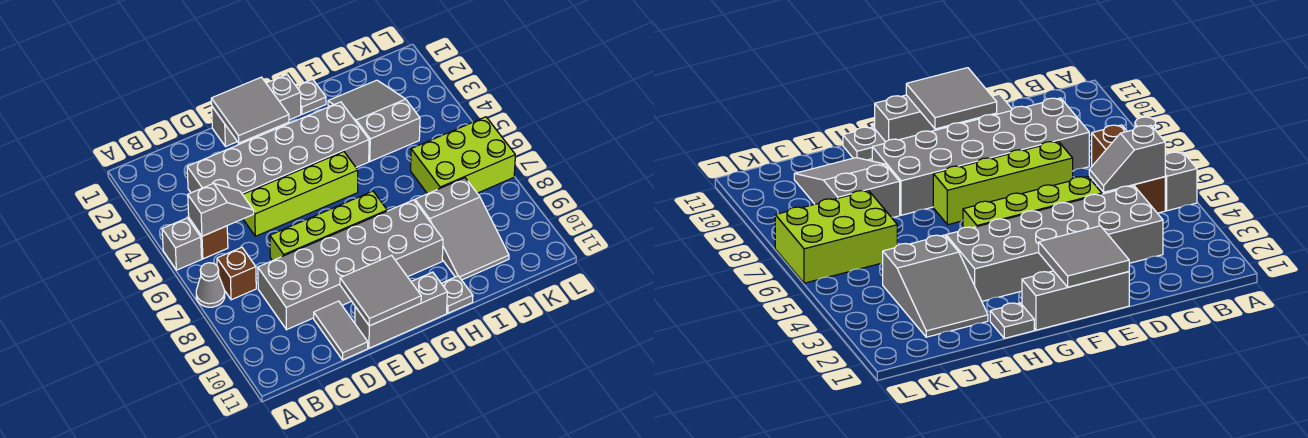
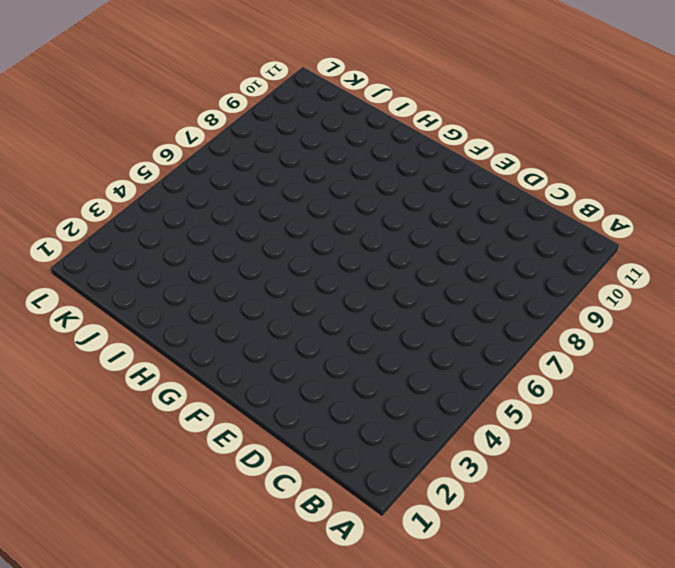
none -> grey 1x1 brick [162,218,202,270]
none -> grey 1x1 cone [196,263,225,307]
none -> brown 1x1 brick [189,218,228,259]

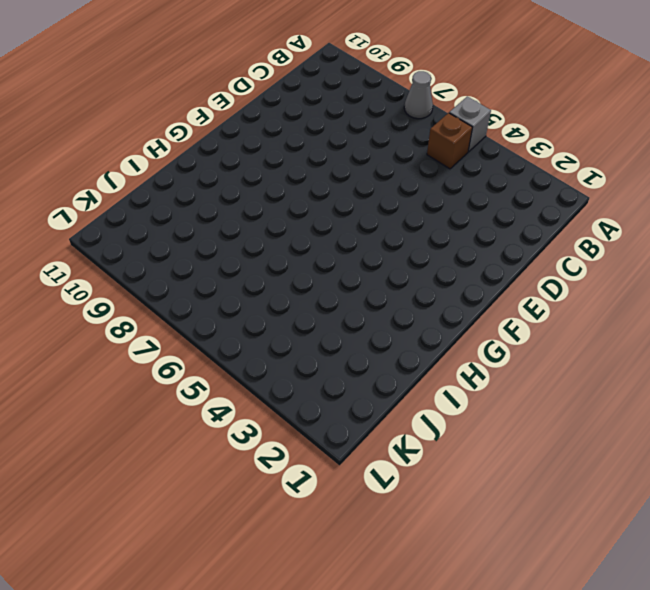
none -> brown 1x1 brick [217,247,256,300]
none -> grey 2x6 brick [187,102,369,194]
none -> grey 2x6 brick [258,200,443,330]

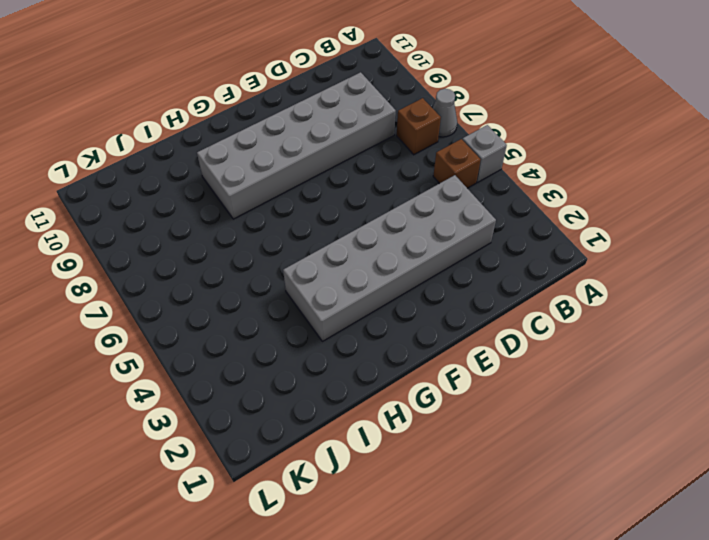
none -> lime 1x4 brick [243,152,358,236]
none -> lime 1x4 brick [270,191,387,261]
none -> grey 1x2 tile [314,301,368,360]

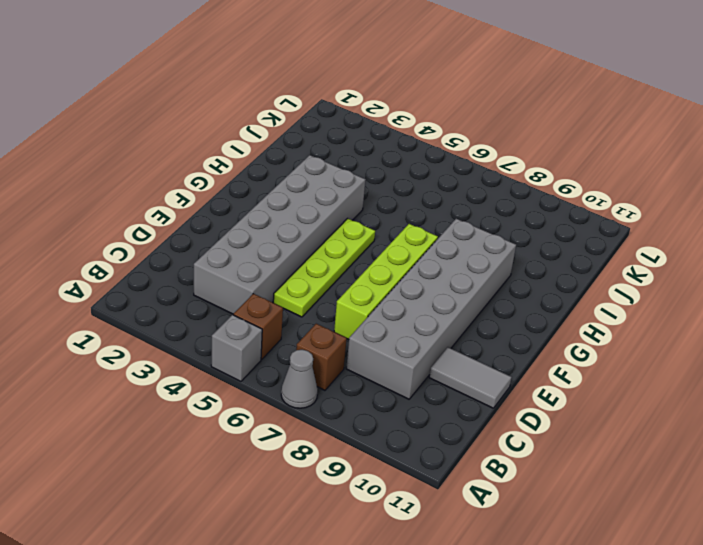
lime 1x4 plate [273,218,375,317] -> lime 1x4 brick [243,152,358,236]
none -> grey 1x3 brick [212,75,301,147]
none -> grey 1x3 brick [355,272,447,348]
none -> grey 1x1 plate [296,79,326,114]

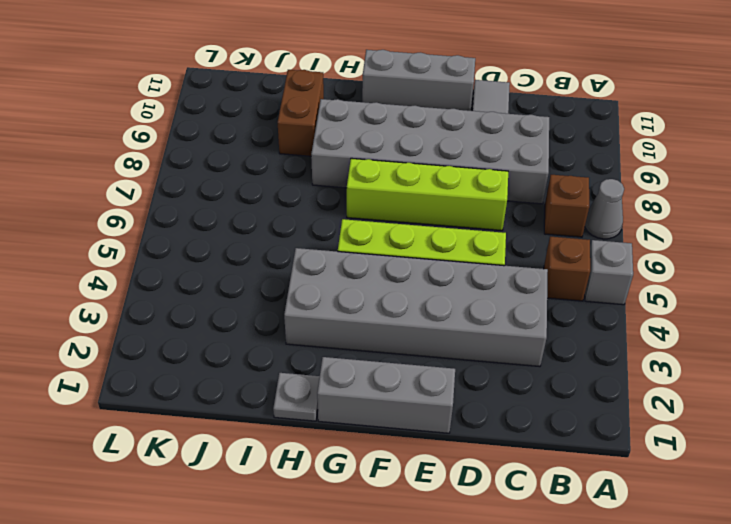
brown 1x2 brick [278,70,324,156] -> grey 2x3 slope [415,178,509,280]
none -> grey 1x1 plate [441,276,473,313]
none -> grey 2x3 slope [328,80,420,161]
none -> lime 2x3 brick [411,117,515,194]

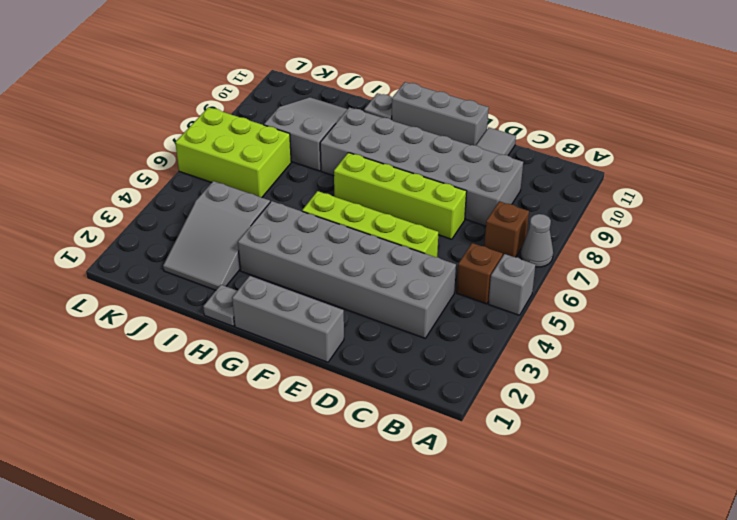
none -> grey 1x2 slope [188,183,254,236]
none -> grey 2x2 tile [211,77,289,143]
none -> grey 2x2 tile [340,255,421,326]

